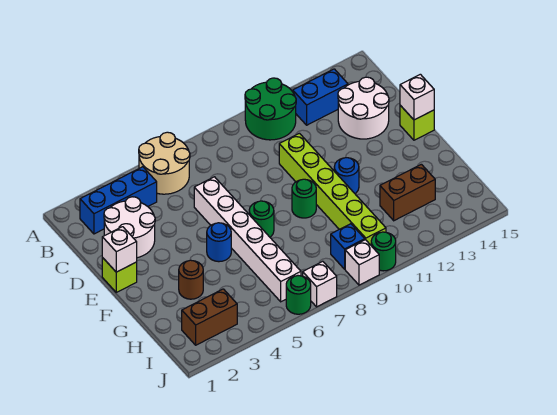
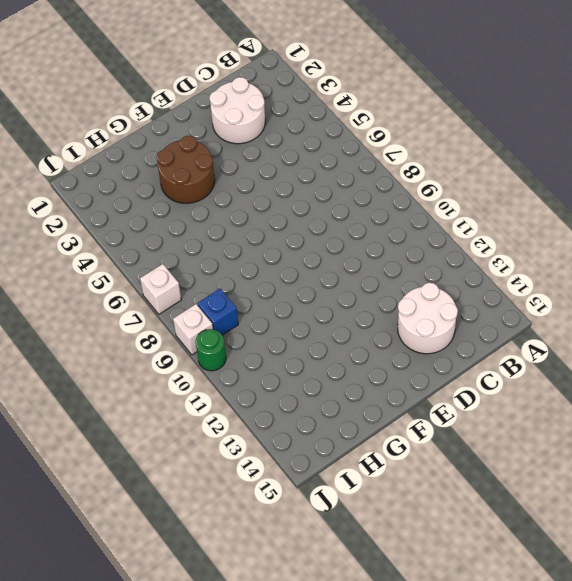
brown 2x2 round brick [157,136,215,203] -> brown 1x1 round brick [179,260,203,299]
none -> tan 2x2 round brick [139,132,190,194]
none -> green 2x2 round brick [245,78,296,140]
none -> blue 1x3 brick [80,167,157,234]

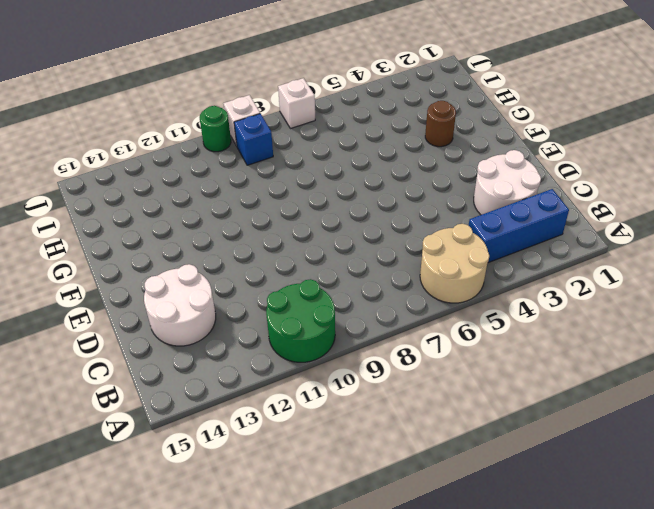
none -> blue 1x2 brick [293,69,348,125]
none -> white 1x6 brick [194,177,301,302]
none -> lime 1x6 brick [279,133,386,245]

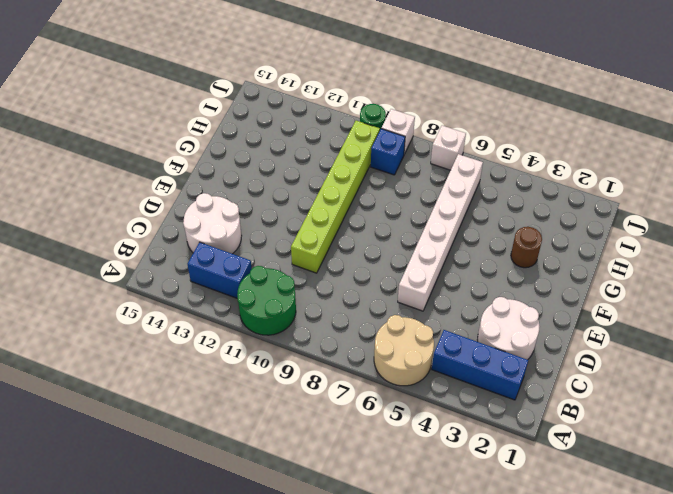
none -> lime 1x1 brick [102,257,137,292]
none -> lime 1x1 brick [400,105,434,140]
none -> blue 1x1 round brick [207,223,231,262]

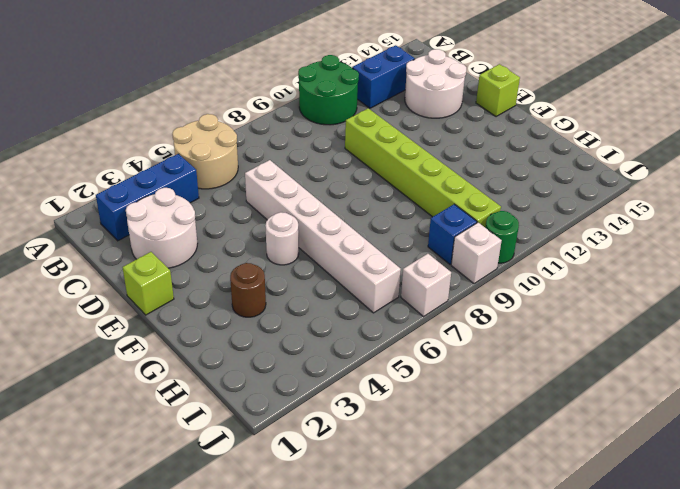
white 1x1 round brick [265,212,299,265] -> blue 1x1 round brick [207,223,231,262]
none -> green 1x1 round brick [249,201,274,237]
none -> green 1x1 round brick [292,179,316,218]
none -> blue 1x1 round brick [334,158,359,193]

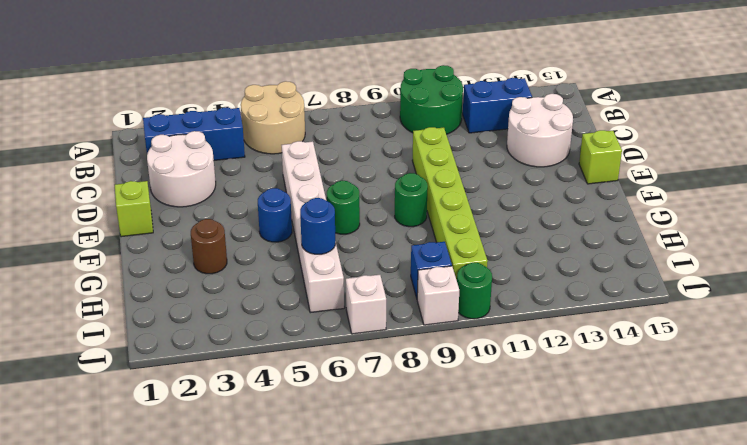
blue 1x1 round brick [300,198,335,254] -> blue 1x1 round brick moved to [334,158,359,193]
none -> brown 1x2 brick [380,164,435,221]
none -> brown 1x2 brick [182,289,237,345]
none -> green 1x1 round brick [286,276,311,314]

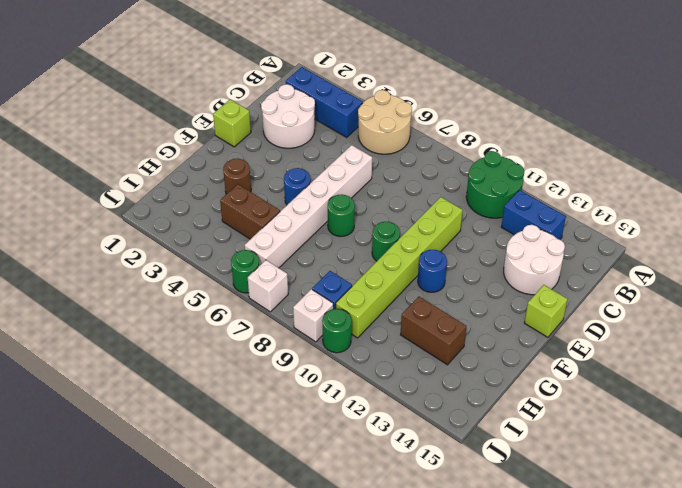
brown 1x2 brick [220,184,280,239] -> brown 1x2 brick moved to [182,289,237,345]
none -> white 1x1 brick [102,227,137,272]
none -> white 1x1 brick [400,74,434,120]

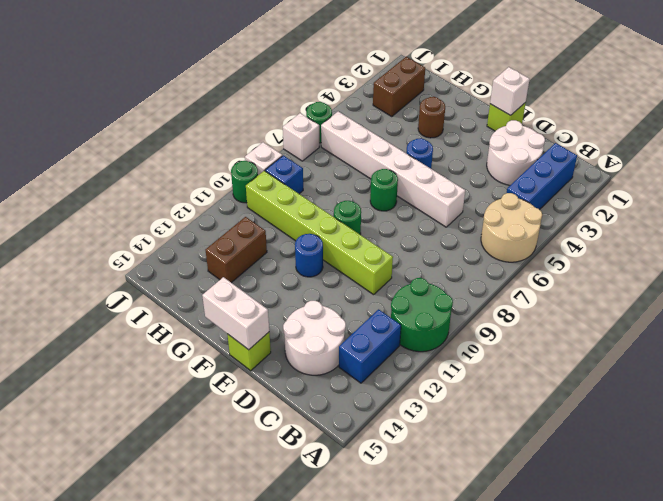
white 1x2 brick [202,277,269,350] -> white 1x1 brick [400,74,434,120]

